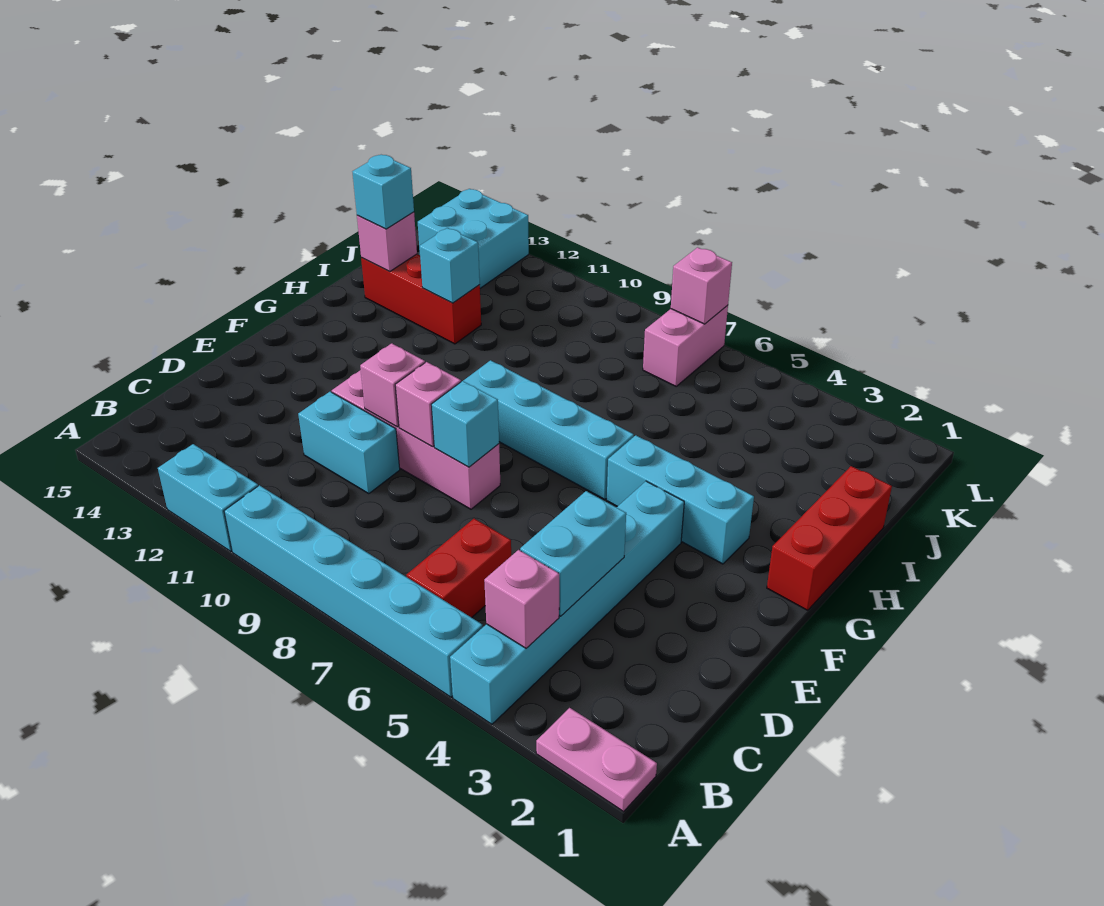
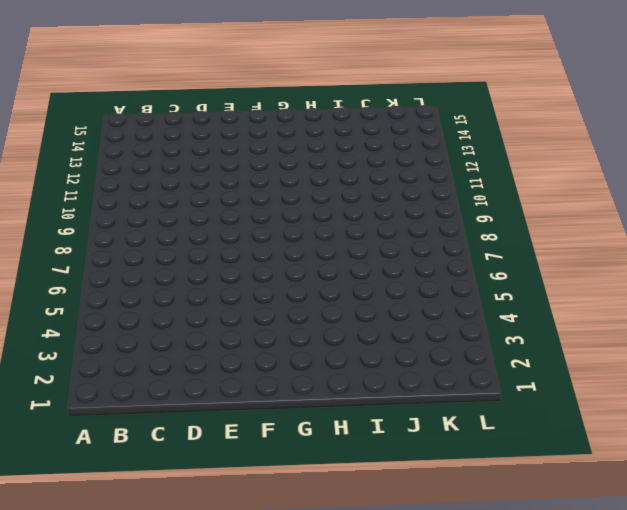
none -> pink 1x2 plate [536,708,657,811]
none -> cyan 1x6 brick [450,481,684,724]
none -> cyan 1x6 brick [224,485,483,697]

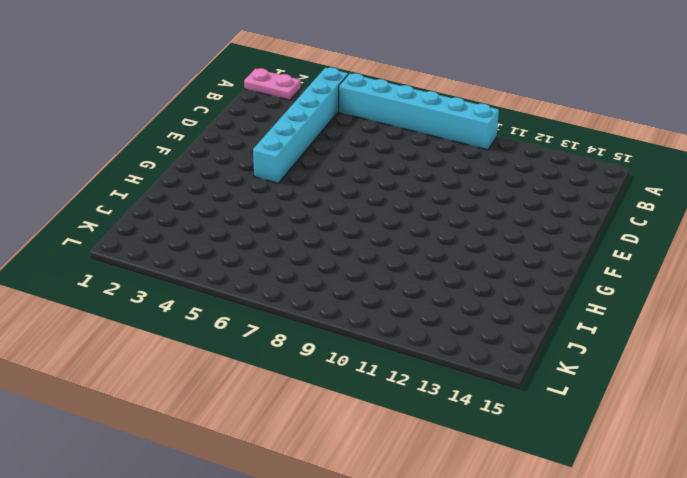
none -> cyan 1x2 brick [158,444,258,551]
none -> red 1x2 brick [407,519,511,618]
none -> cyan 1x2 brick [298,392,400,494]

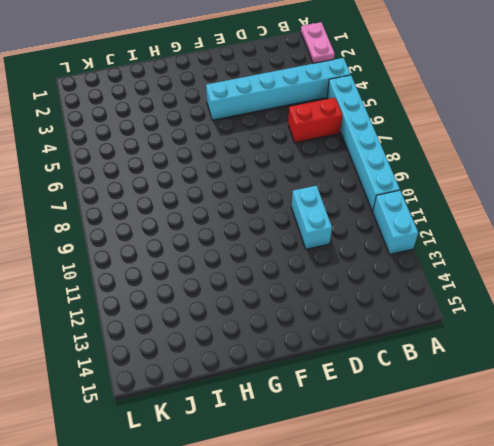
none -> pink 1x4 brick [332,370,500,509]
none -> red 1x3 brick [767,466,892,610]
none -> cyan 1x3 brick [607,435,754,564]

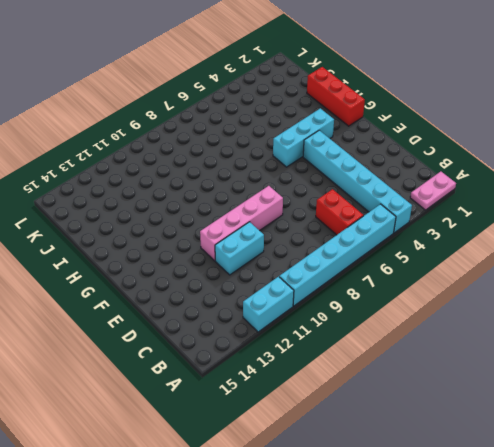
none -> cyan 1x4 brick [463,360,634,499]
none -> red 1x3 brick [361,254,481,344]
none -> pink 1x2 brick [643,305,728,386]

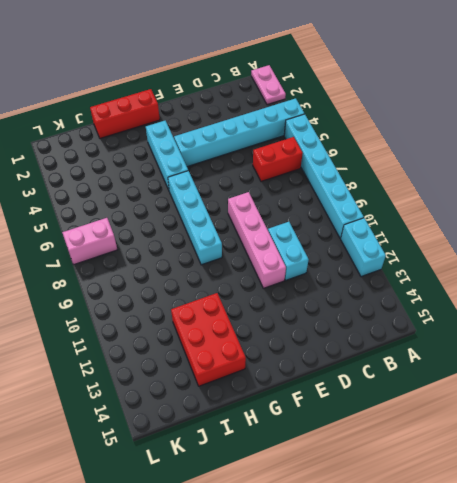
red 2x3 brick [171,293,246,386] -> red 1x3 brick [361,254,481,344]
none -> cyan 2x2 brick [418,189,529,288]
none -> pink 1x1 brick [484,550,559,648]
none -> cyan 1x2 brick [520,491,626,616]

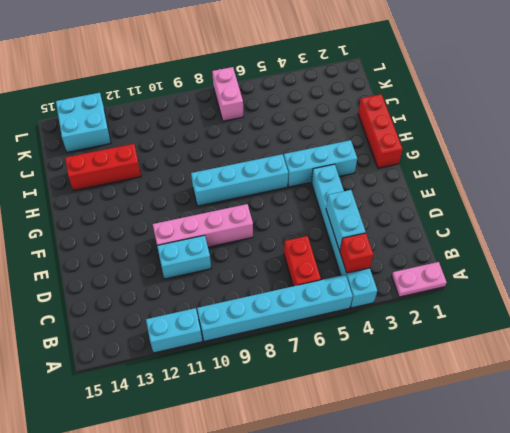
red 1x1 brick [340,233,373,273] -> pink 1x1 brick [484,550,559,648]
none -> cyan 1x1 brick [431,381,499,467]
none -> pink 1x1 brick [395,362,461,447]
none -> pink 1x1 brick [360,343,425,427]

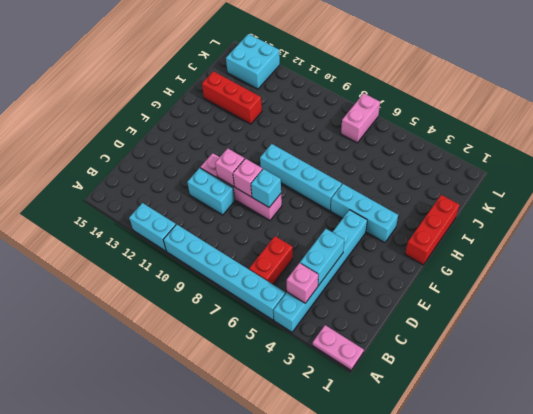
none -> cyan 1x1 brick [420,228,480,303]
none -> pink 1x1 brick [357,212,417,271]
none -> pink 1x1 brick [671,247,732,324]

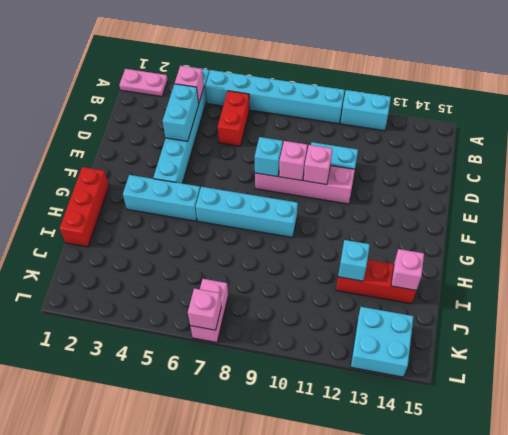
none -> cyan 1x1 brick [352,155,414,229]

